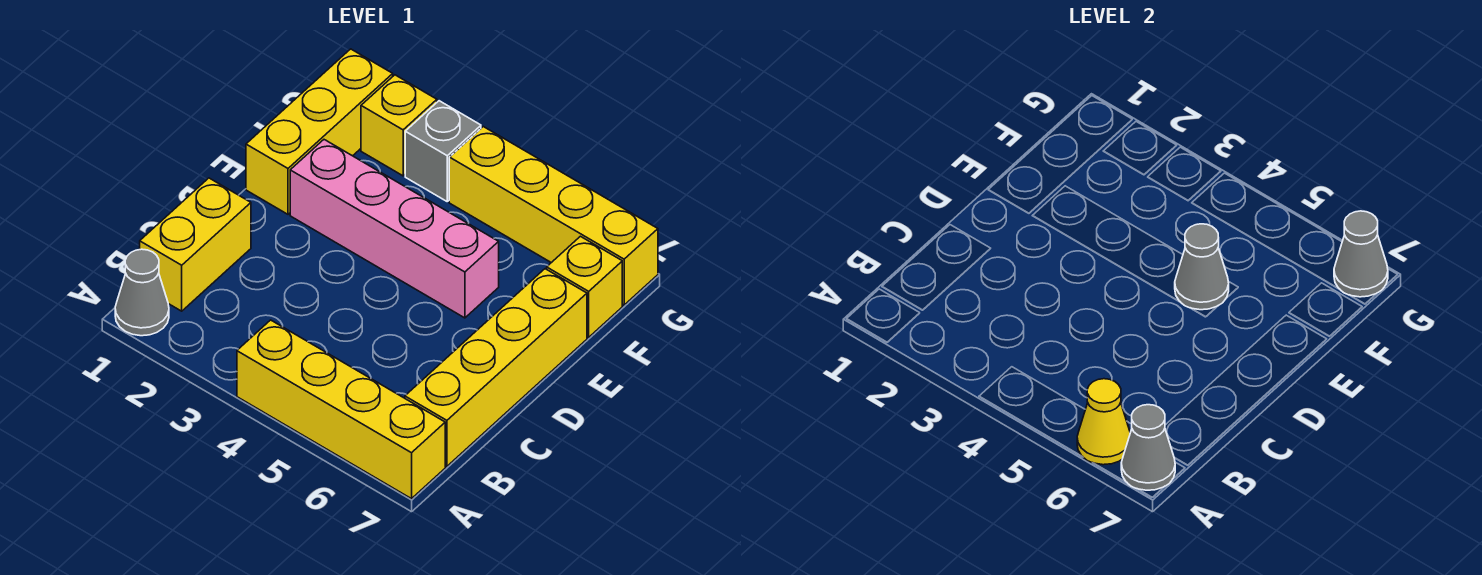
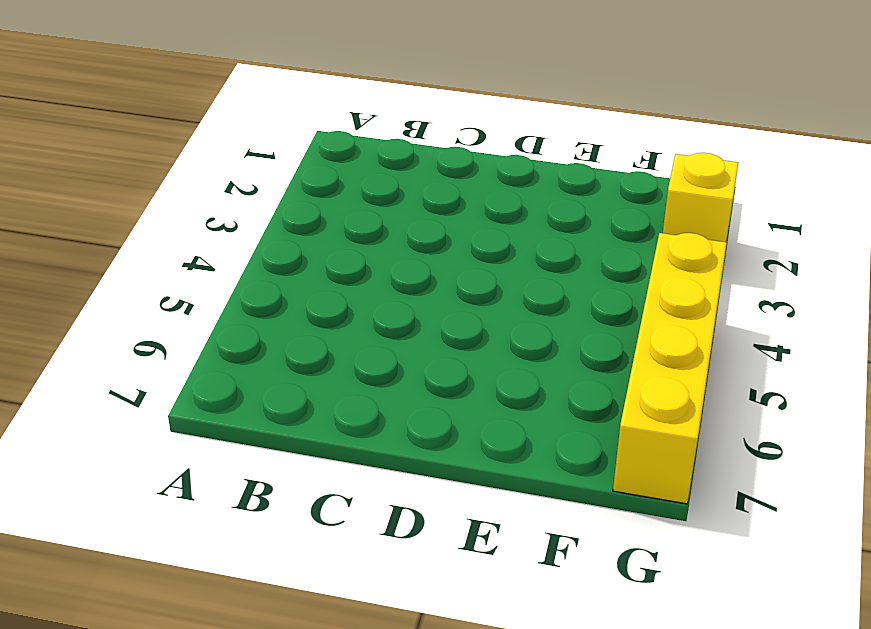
none -> grey 1x1 cone [115,249,169,336]
none -> yellow 1x4 brick [237,320,445,499]
none -> yellow 1x2 brick [140,178,251,311]

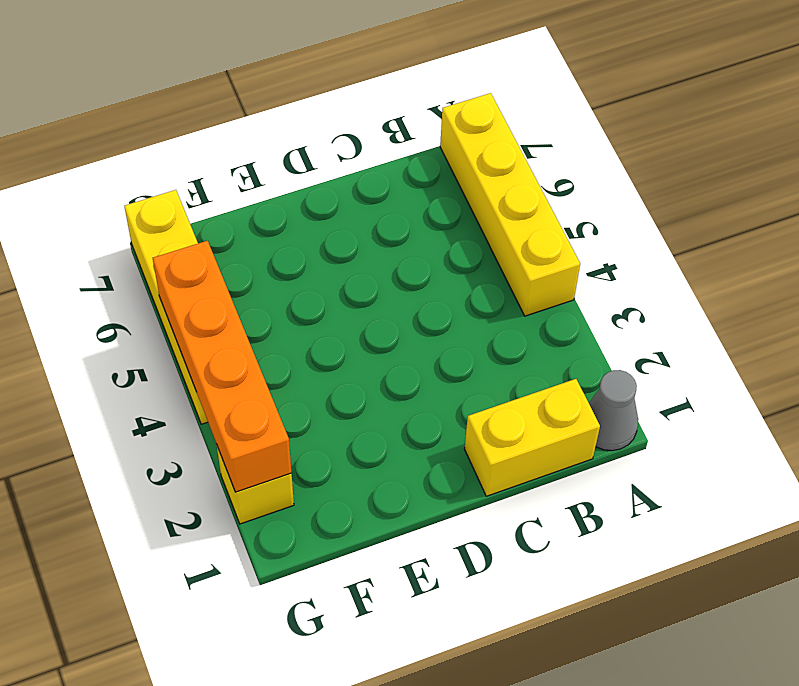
orange 1x4 brick [153,241,291,492] -> none
none -> yellow 1x4 brick [405,269,587,466]
none -> yellow 1x3 brick [246,49,393,214]
none -> pink 1x4 brick [290,140,499,318]

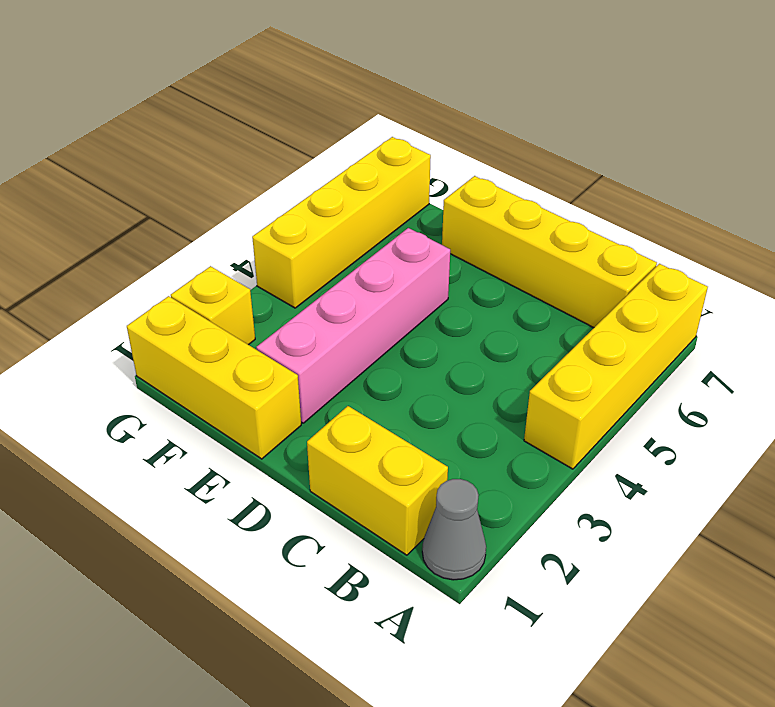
none -> yellow 1x1 brick [547,236,622,337]
none -> grey 1x1 brick [405,101,481,201]
none -> yellow 1x1 cone [1077,379,1130,465]

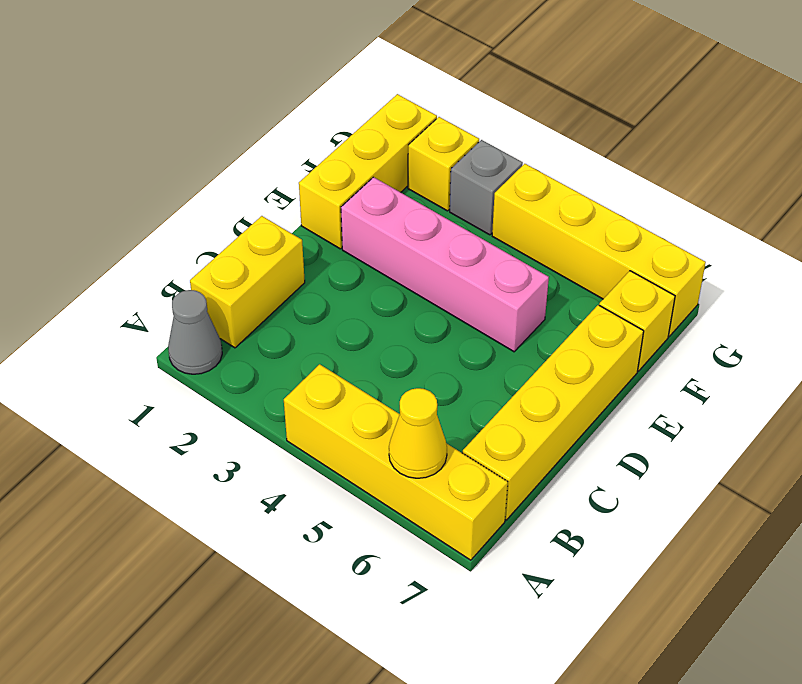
none -> grey 1x1 cone [1121,405,1175,490]
none -> grey 1x1 cone [1175,224,1229,310]
none -> grey 1x1 cone [1334,211,1388,297]

